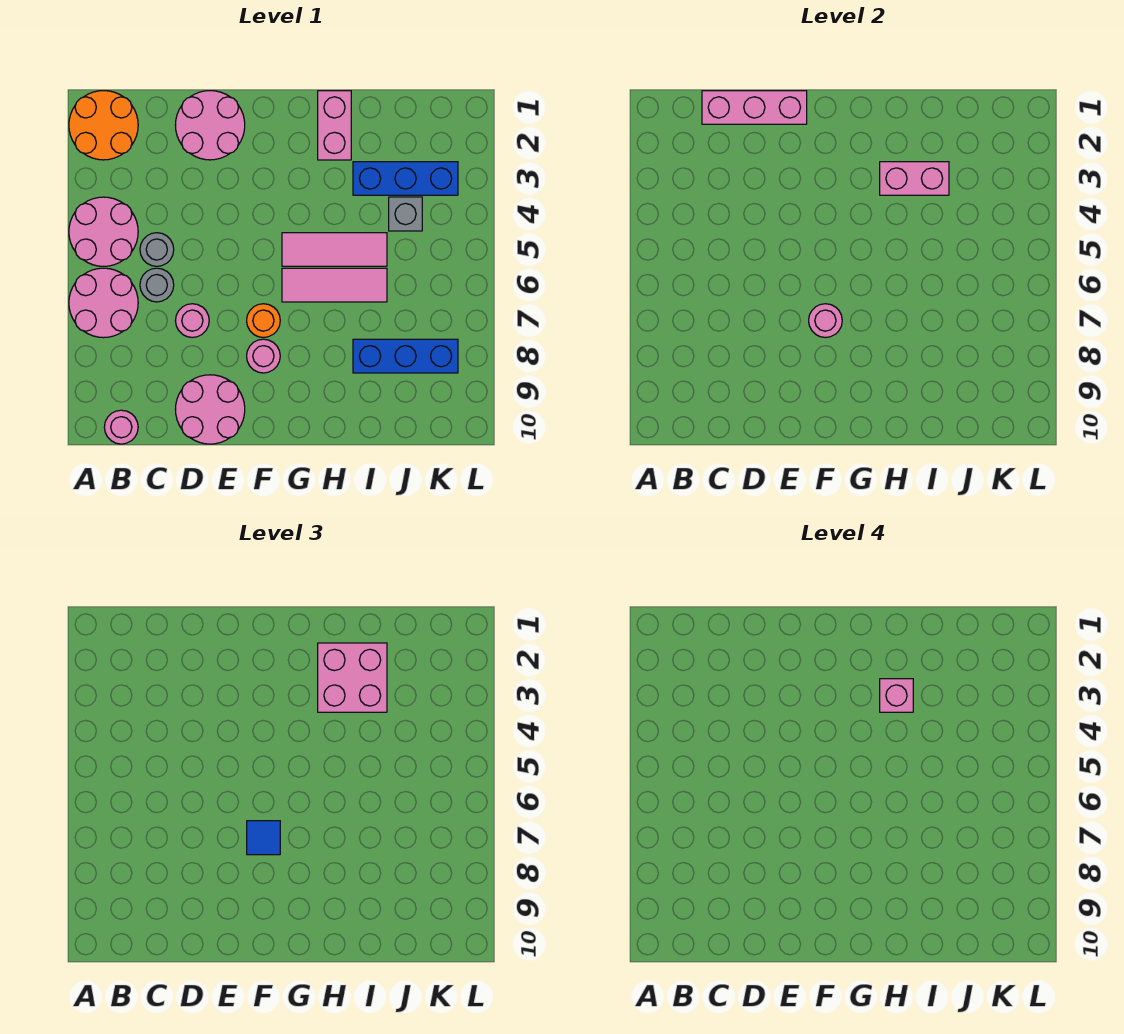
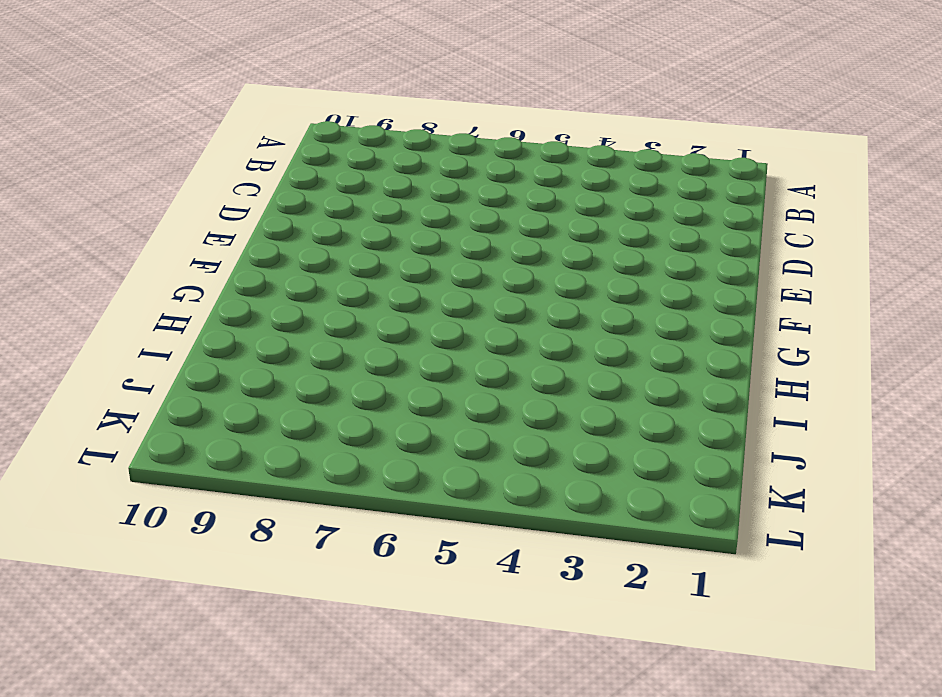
none -> orange 2x2 round brick [69,91,138,160]
none -> pink 2x2 round brick [69,197,138,266]
none -> pink 2x2 round brick [69,268,138,338]

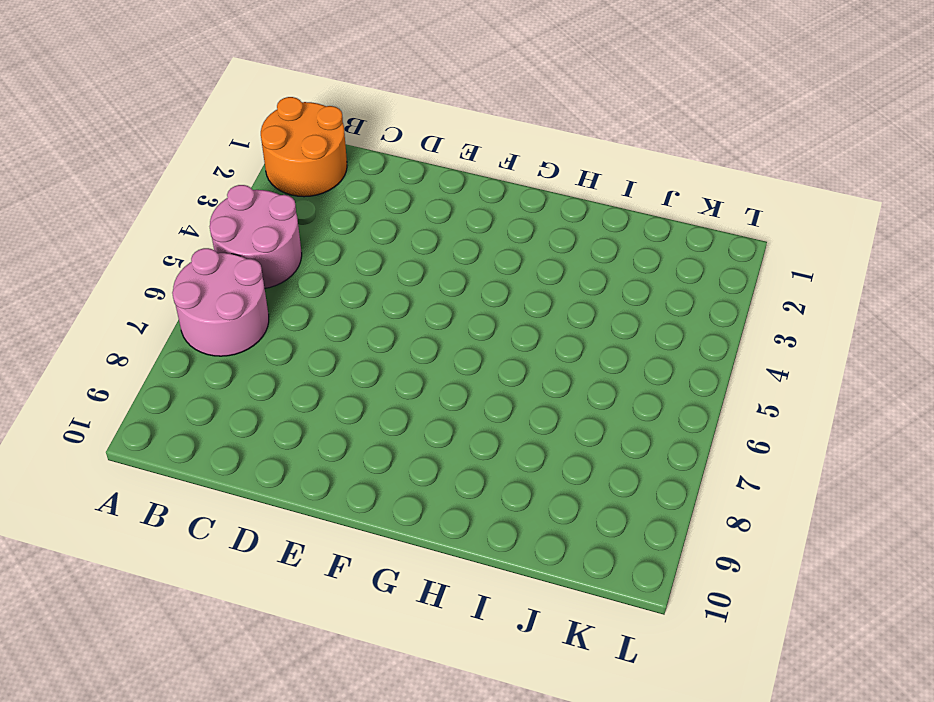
none -> pink 1x1 round brick [104,410,138,444]
none -> grey 1x1 round brick [140,233,174,266]
none -> grey 1x1 round brick [140,268,174,302]

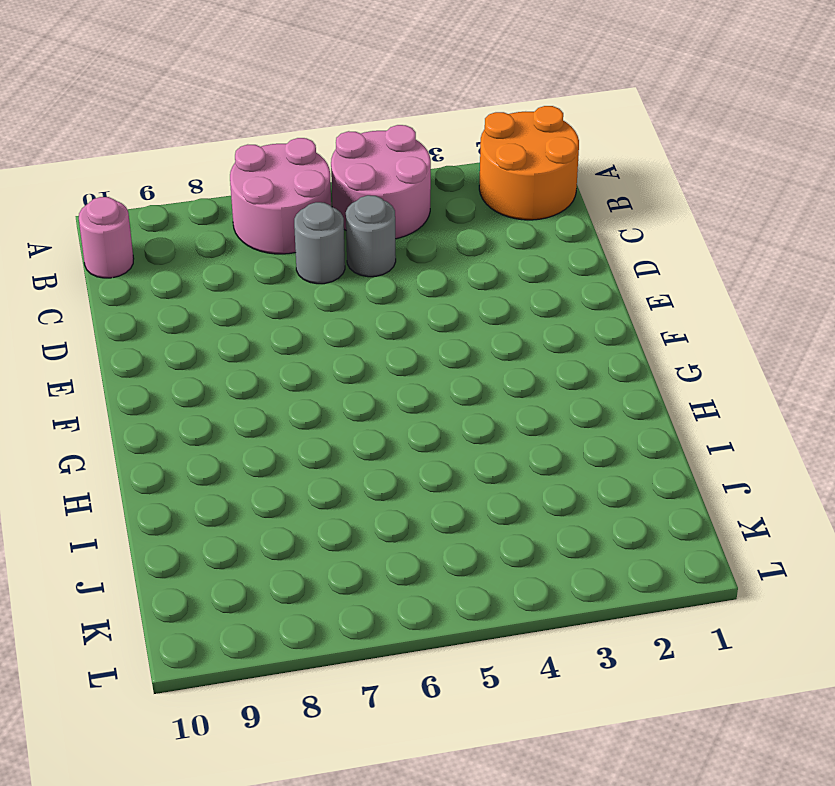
none -> pink 2x2 round brick [175,91,245,160]
none -> pink 1x1 round brick [175,304,209,338]
none -> pink 2x2 round brick [175,375,245,444]

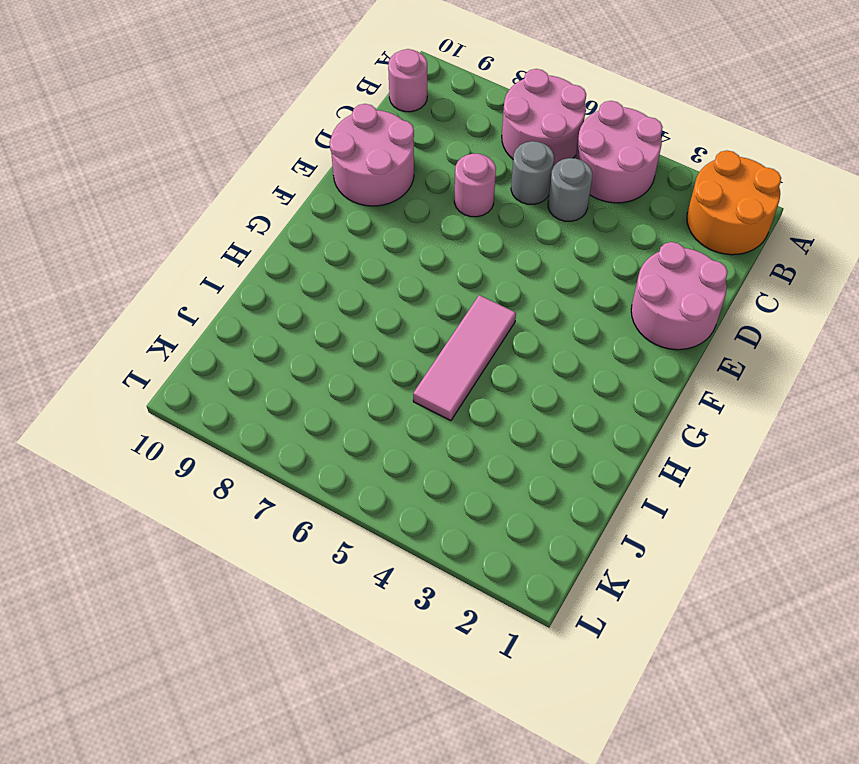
none -> orange 1x1 round brick [247,304,280,338]
none -> pink 1x1 round brick [247,339,280,373]
none -> pink 1x3 tile [282,268,387,302]

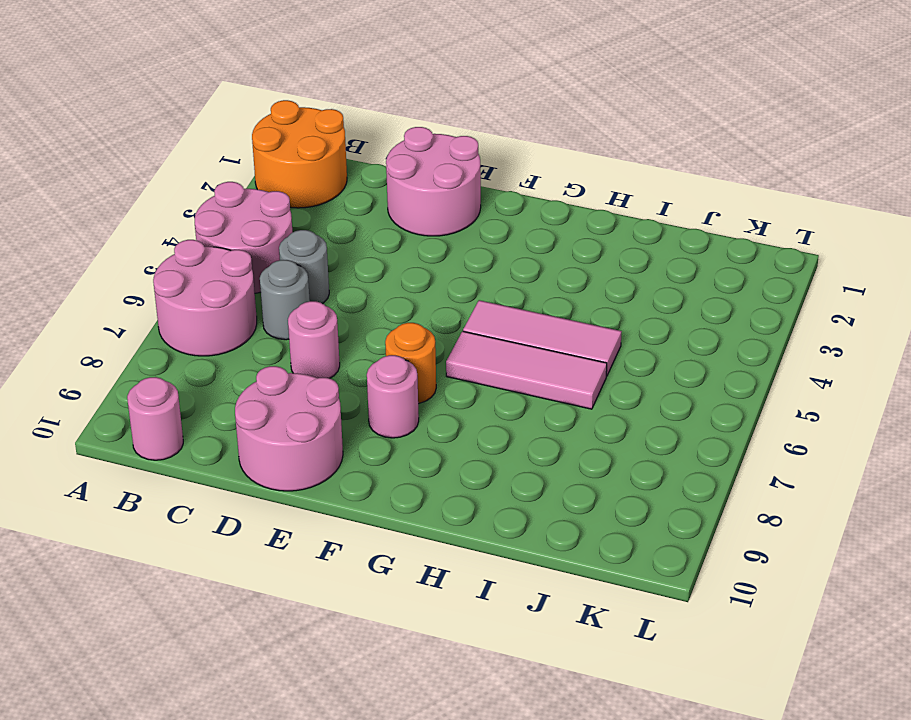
none -> pink 1x2 brick [318,91,351,160]
none -> blue 1x3 brick [353,162,458,195]
none -> blue 1x3 brick [353,339,458,373]

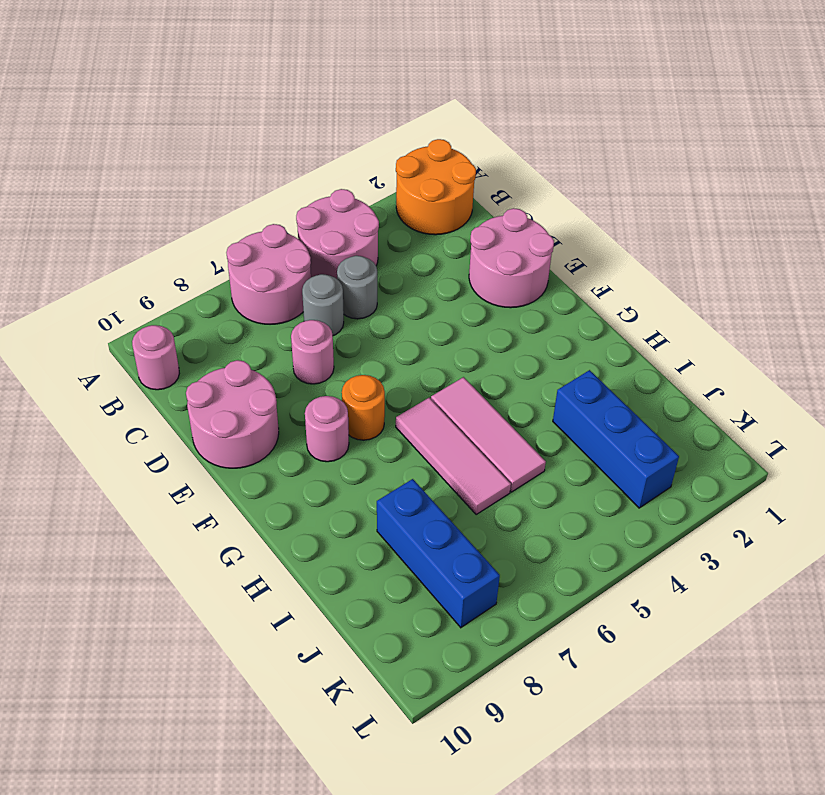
none -> pink 1x2 brick [318,91,351,160]
none -> grey 1x1 brick [389,197,422,231]
none -> pink 1x3 brick [702,91,807,124]

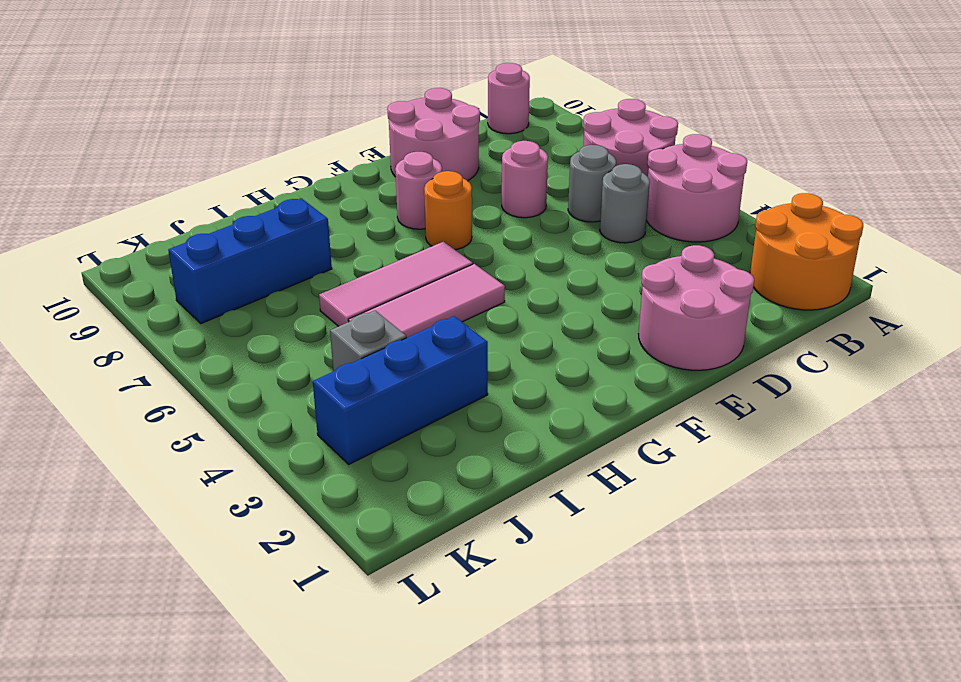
none -> pink 1x2 brick [318,91,351,160]
none -> pink 1x3 brick [702,91,807,124]
none -> pink 1x1 round brick [809,304,842,338]

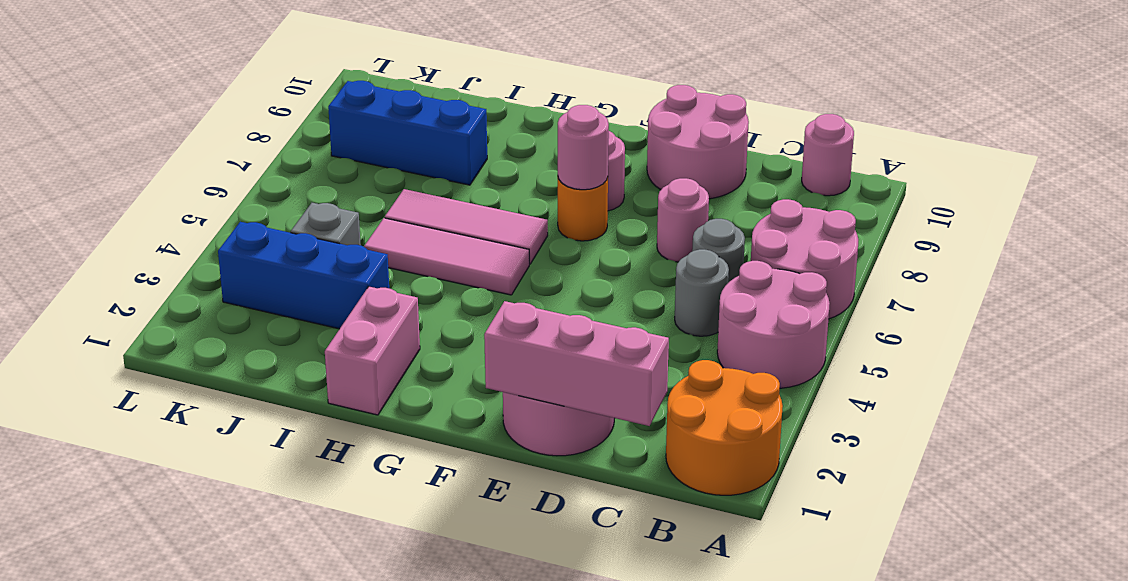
none -> pink 1x2 brick [880,162,949,195]
none -> blue 1x1 tile [247,821,280,855]
none -> pink 2x2 brick [318,643,387,712]

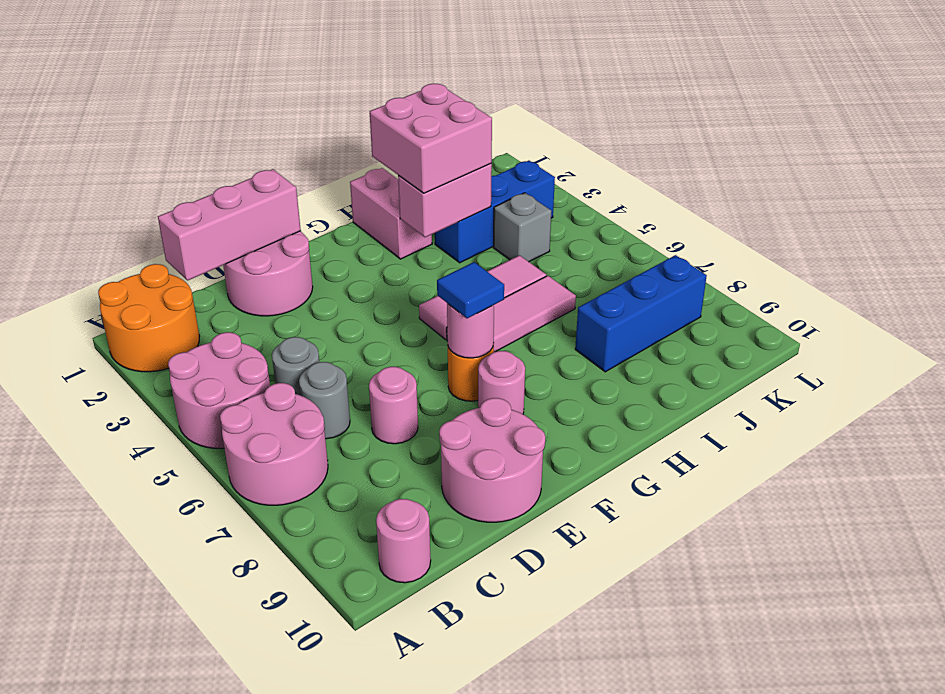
none -> pink 1x1 brick [880,679,913,712]

